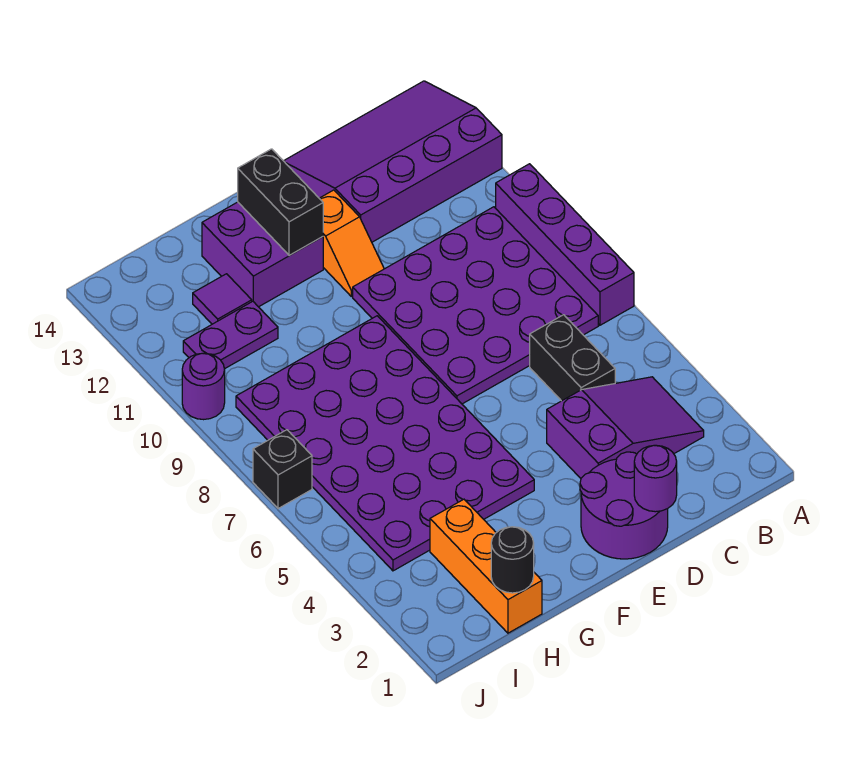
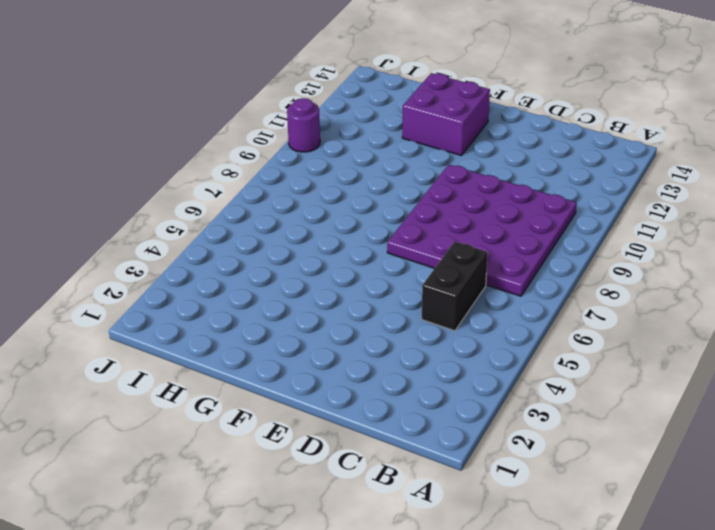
none -> purple 1x4 brick [496,164,634,325]
none -> purple 3x4 slope [284,81,502,242]
none -> purple 2x3 slope [547,377,704,478]

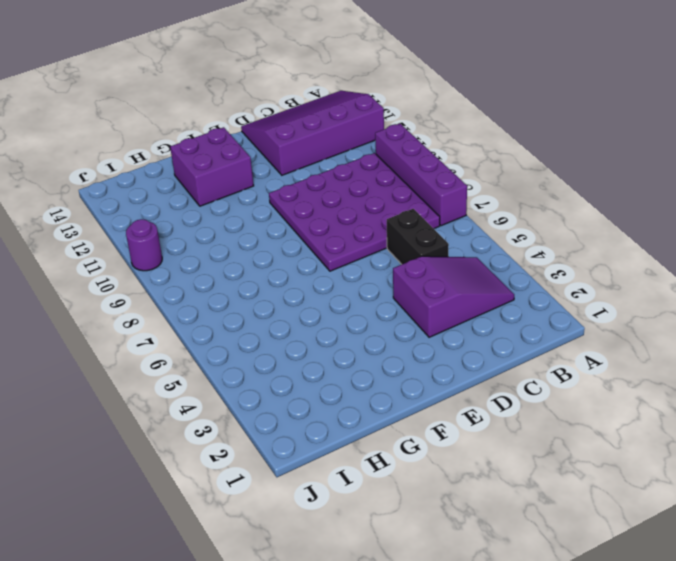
none -> purple 2x2 round brick [580,452,668,559]
none -> orange 1x2 slope [319,190,384,296]
none -> purple 4x6 plate [236,316,534,571]

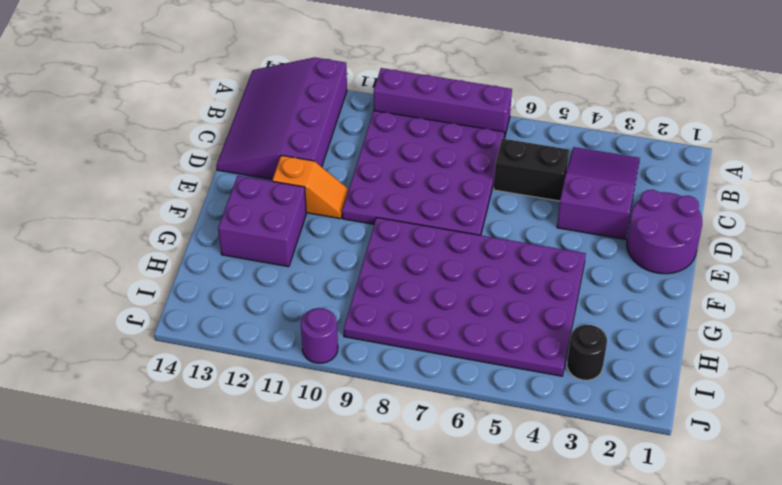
black 1x1 round brick [567,325,607,380] -> black 1x1 round brick moved to [491,527,534,593]
none -> orange 1x3 brick [430,499,542,633]
none -> purple 1x2 plate [183,301,278,369]
none -> purple 1x1 tile [193,274,252,324]

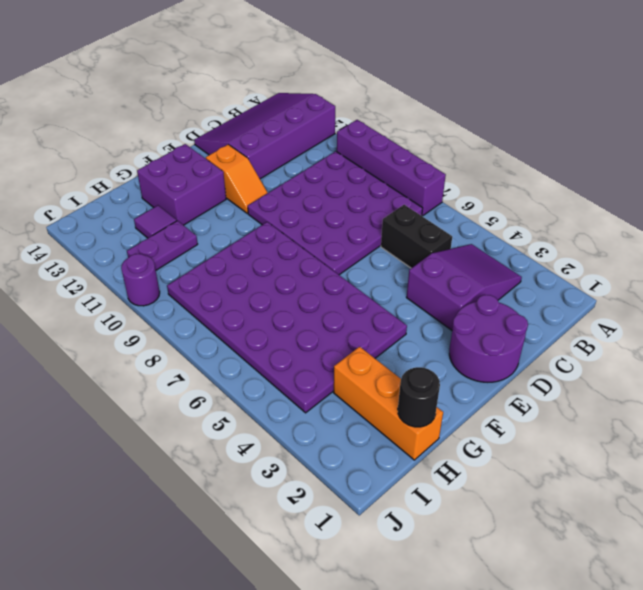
none -> black 1x1 brick [253,430,312,509]
none -> purple 1x1 round brick [634,445,677,512]
none -> black 1x2 brick [238,149,323,256]

